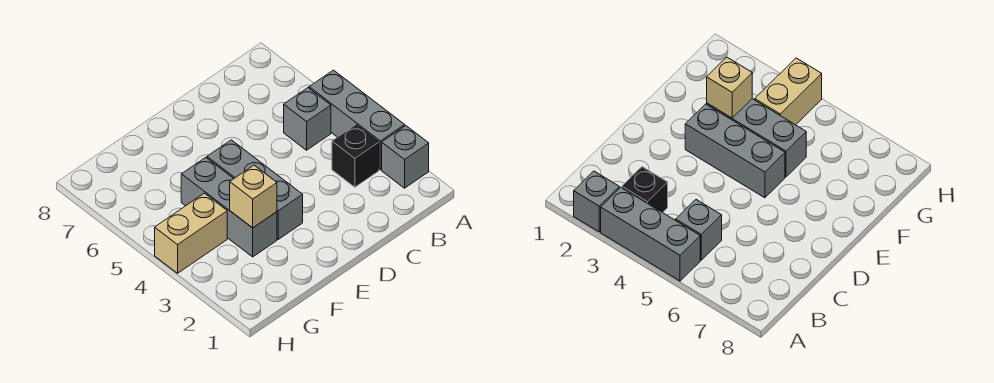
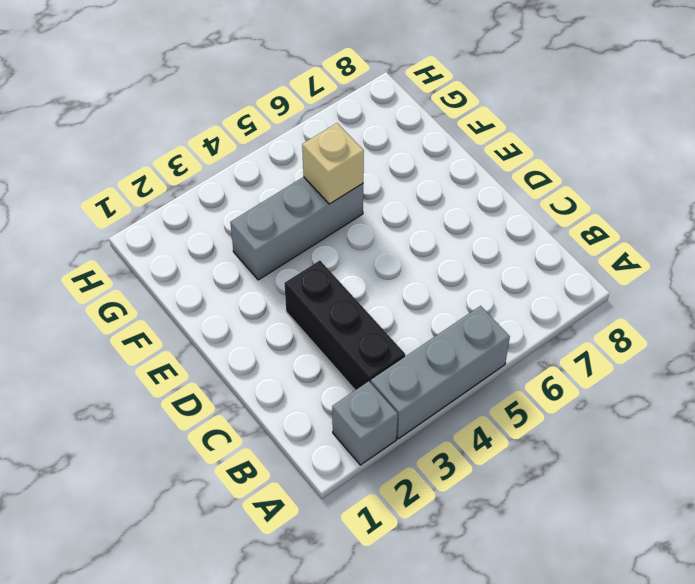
black 1x3 brick [284,260,405,390] -> black 1x1 brick [332,125,379,187]
tan 1x1 brick [302,123,364,204] -> tan 1x1 brick moved to [230,165,277,228]
none -> grey 1x1 brick [284,88,331,150]
none -> grey 1x3 brick [207,140,303,239]

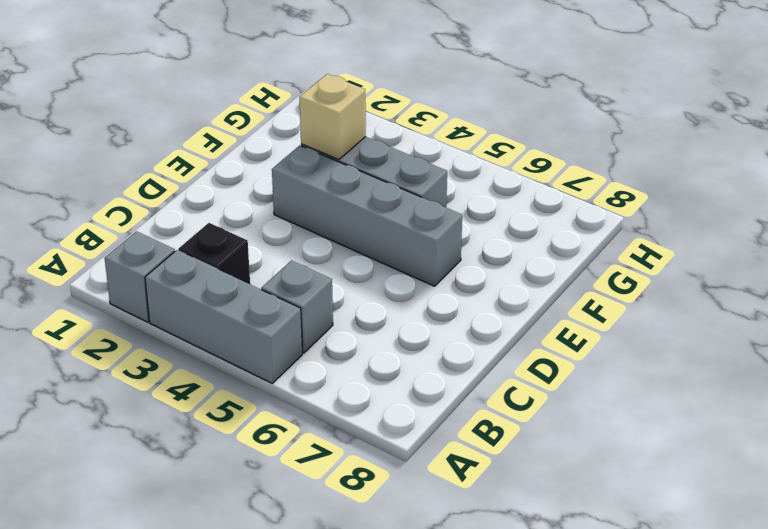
grey 1x4 brick [272,145,462,286] -> grey 1x3 brick [207,140,303,239]
none -> tan 1x2 brick [155,193,227,273]

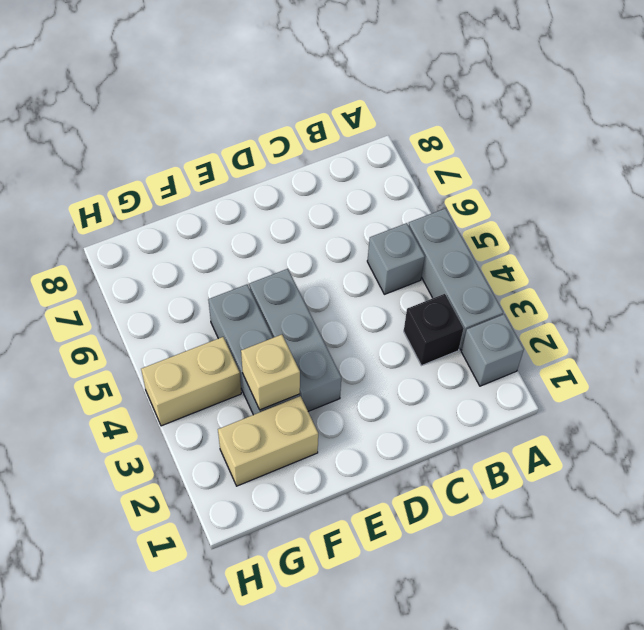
tan 1x2 brick [218,396,318,486] -> none

